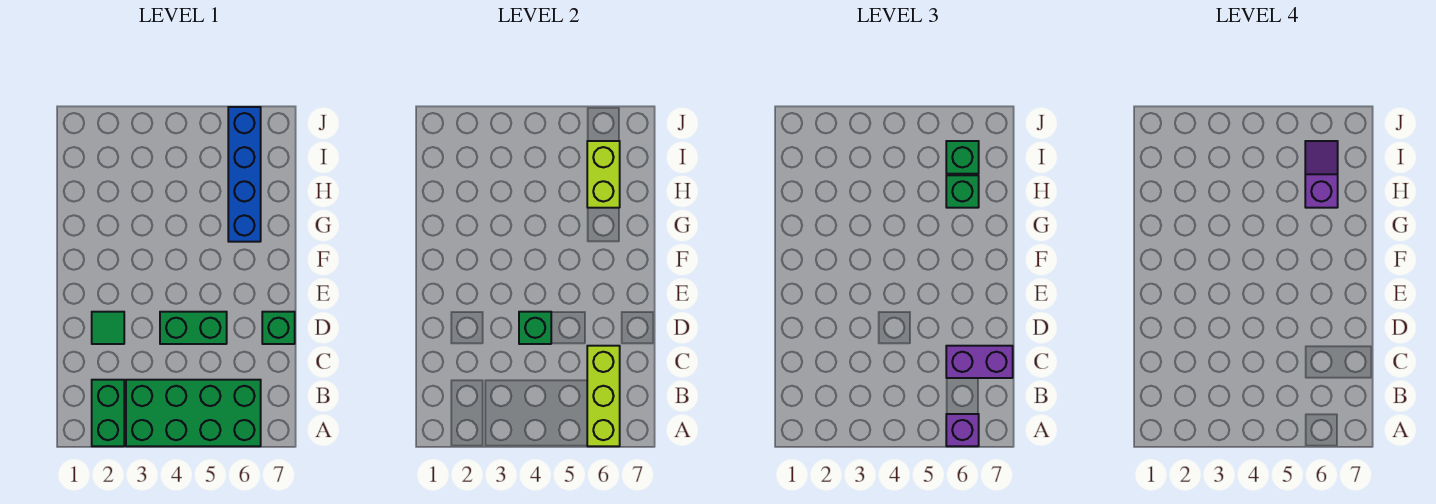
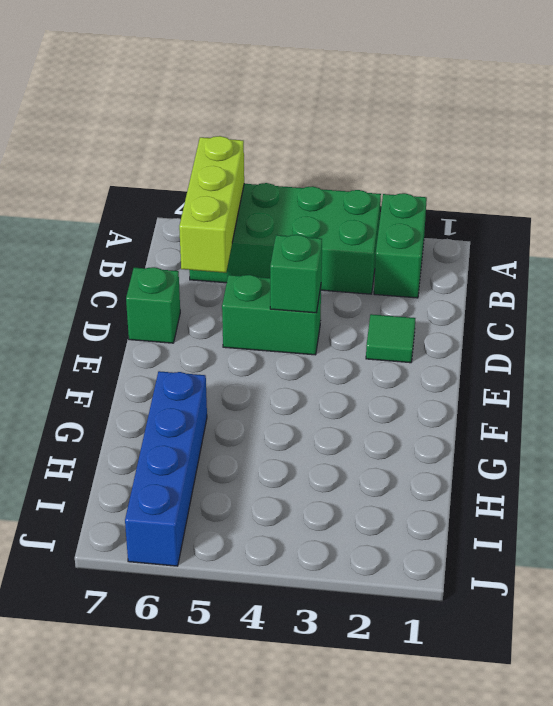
none -> lime 1x2 brick [587,141,620,208]
none -> purple 1x1 brick [946,414,979,446]
none -> purple 1x2 brick [946,346,1013,378]

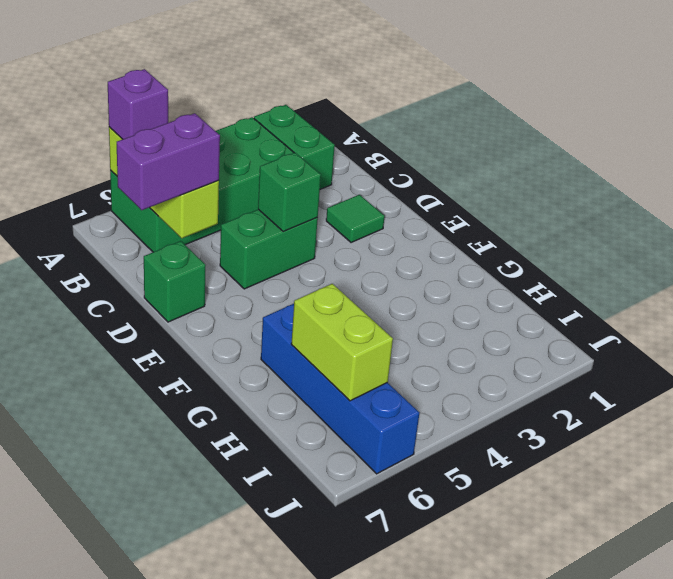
none -> green 1x1 brick [946,175,979,208]
none -> green 1x1 brick [946,141,979,174]
none -> purple 1x2 slope [1305,141,1338,208]

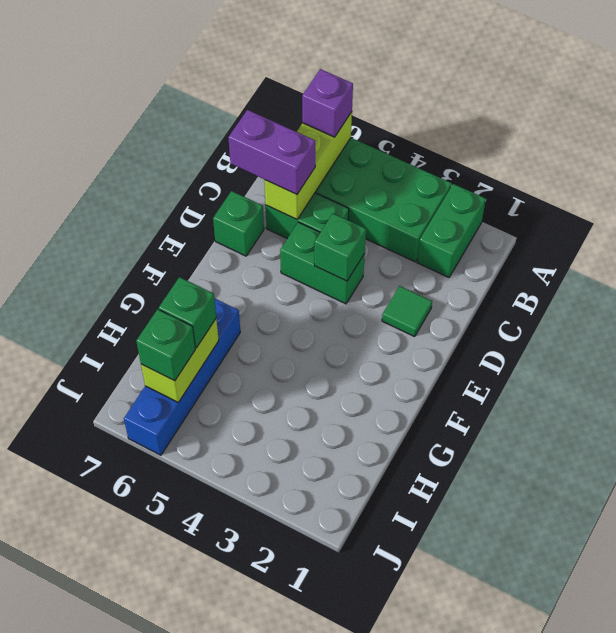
green 1x2 brick [266,193,349,238] -> none
none -> purple 1x2 slope [1305,141,1338,208]

